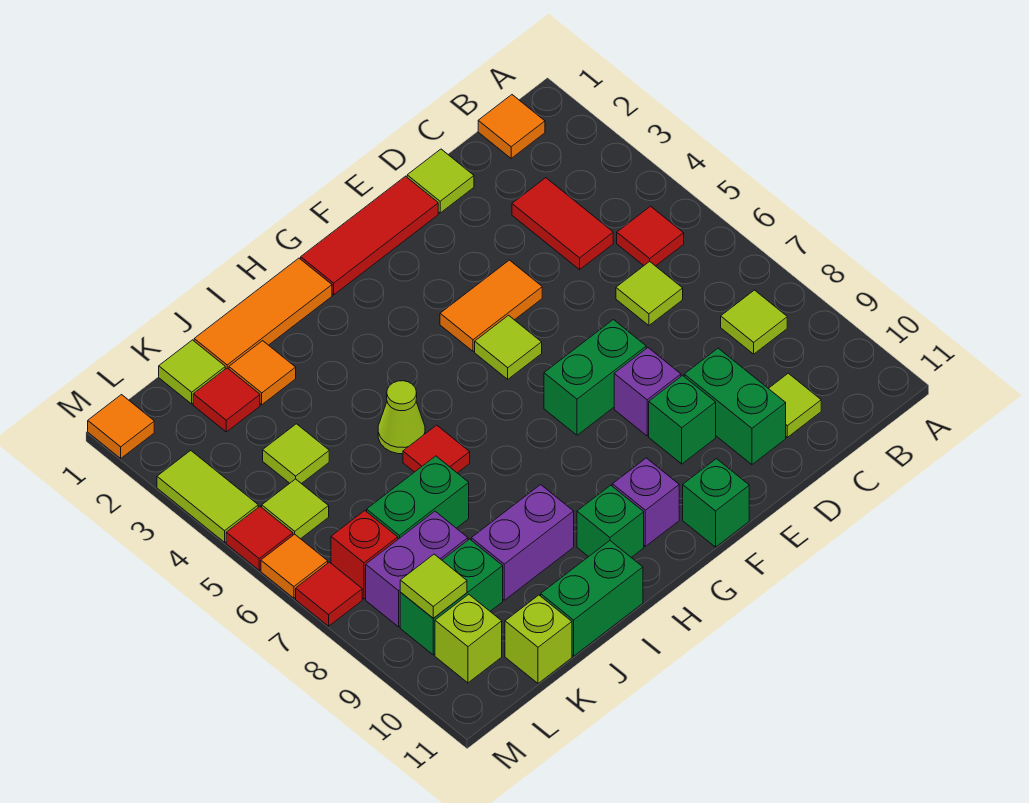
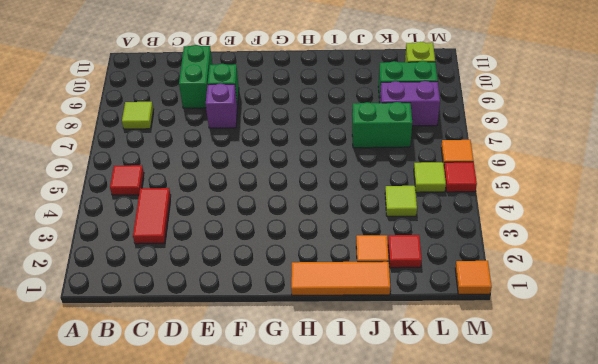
none -> orange 1x1 tile [478,95,545,158]
none -> lime 1x1 tile [616,262,683,325]
none -> lime 1x1 tile [768,373,821,437]
none -> lime 1x1 tile [407,149,474,213]

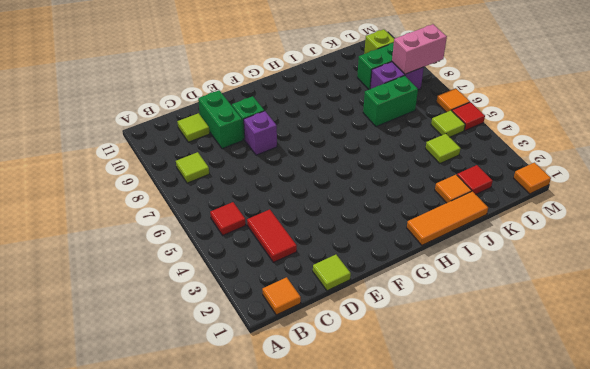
pink 1x2 brick [392,24,447,74] -> none
none -> lime 1x1 tile [616,262,683,325]
none -> red 1x3 tile [301,176,438,295]
none -> orange 1x2 tile [440,260,542,351]
none -> green 1x2 brick [544,320,646,435]

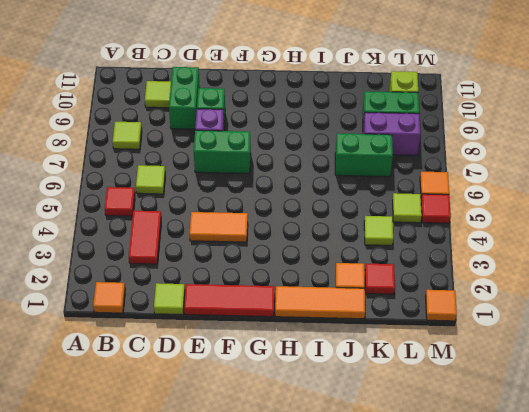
none -> lime 1x1 tile [475,315,542,379]
none -> green 1x1 brick [683,459,749,547]
none -> purple 1x1 brick [612,458,679,546]
none -> green 1x1 brick [577,485,644,557]

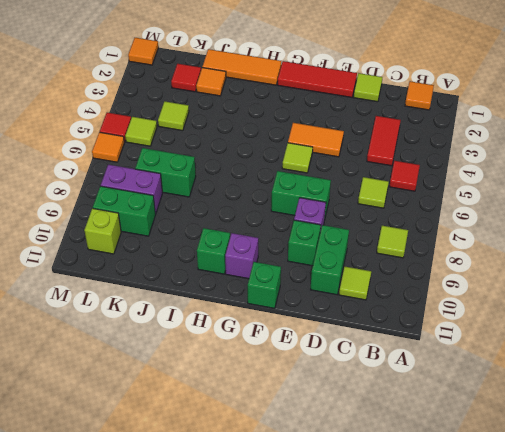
none -> lime 1x1 cone [378,381,425,454]
none -> red 1x1 tile [403,425,470,473]
none -> purple 1x2 brick [471,485,574,600]
none -> green 1x2 brick [541,541,643,656]

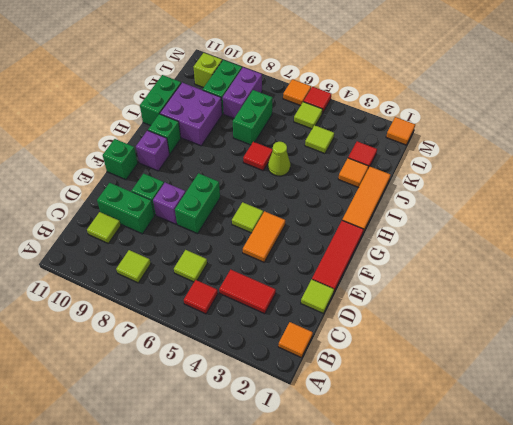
purple 2x2 brick [160,83,222,146] -> purple 1x2 brick [471,485,574,600]
none -> lime 1x1 tile [159,340,225,404]
none -> lime 1x1 brick [505,595,572,683]
none -> red 1x1 brick [331,511,398,599]
none -> lime 1x2 tile [157,451,258,542]

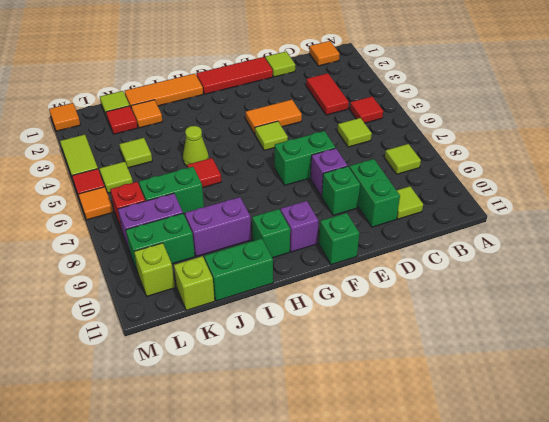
none -> red 1x1 tile [296,562,362,626]
none -> lime 1x1 tile [400,554,467,618]

